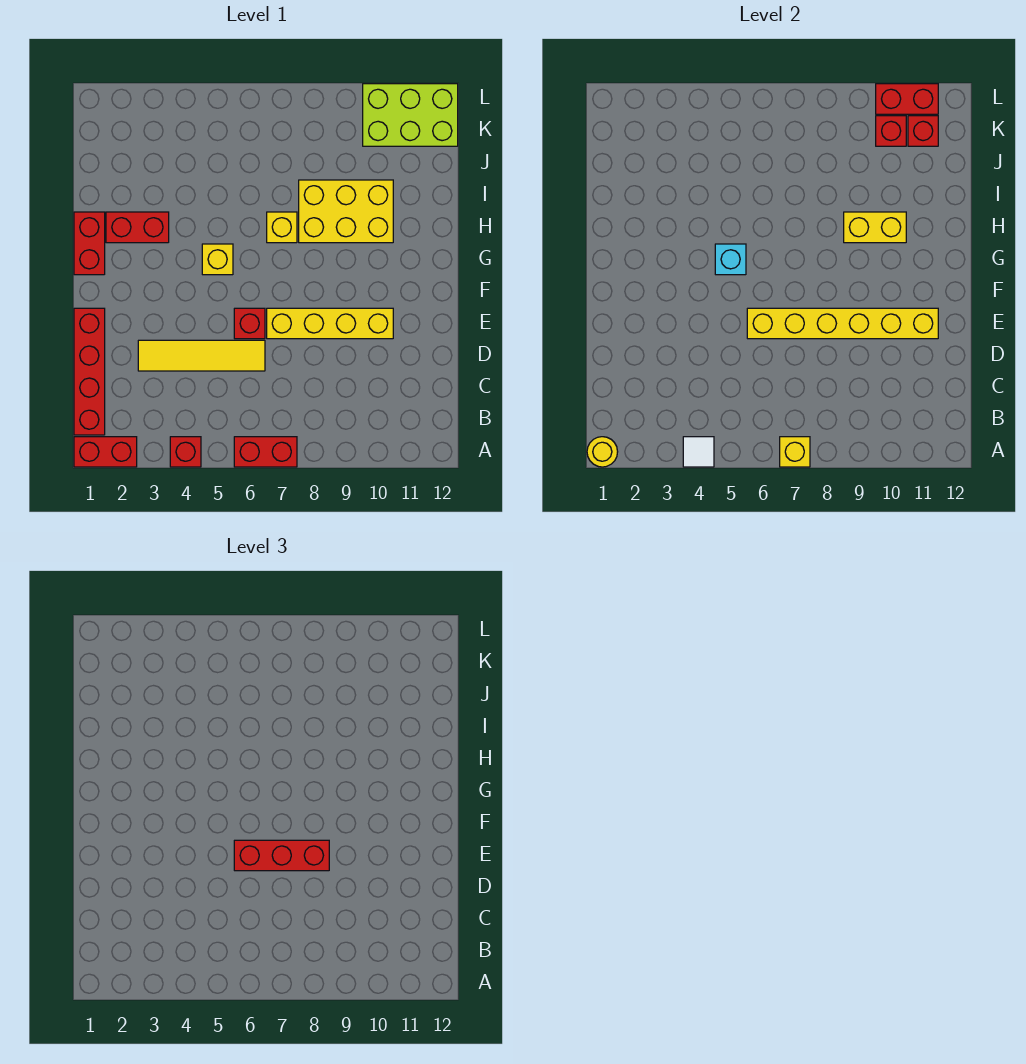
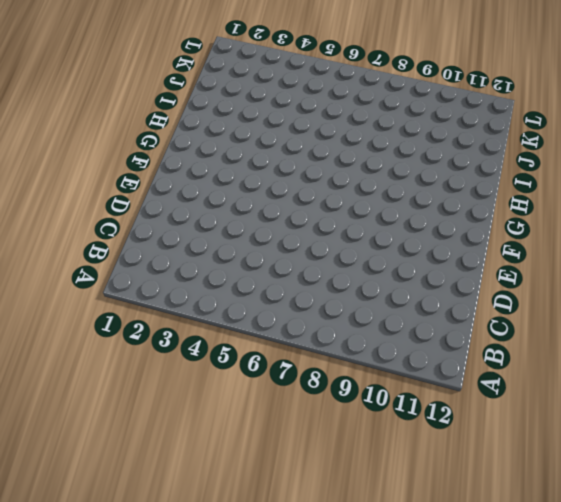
none -> red 1x2 brick [74,437,137,467]
none -> red 1x1 brick [170,437,201,467]
none -> red 1x2 brick [234,437,297,467]

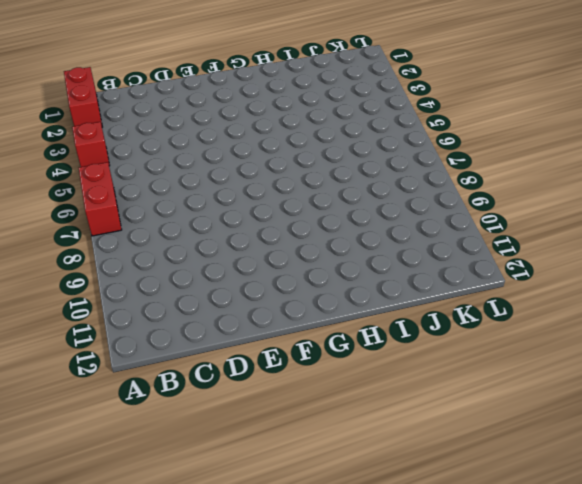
none -> red 1x4 brick [74,308,105,435]
none -> yellow 1x4 tile [138,340,265,371]
none -> red 1x1 brick [234,308,265,339]

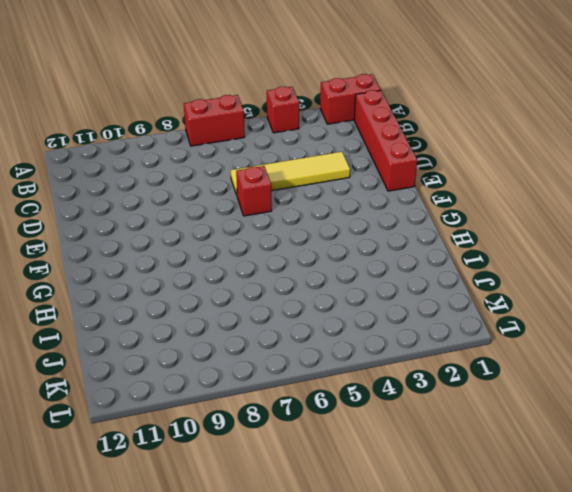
none -> yellow 1x4 brick [267,308,393,339]
none -> red 1x2 brick [74,212,105,275]
none -> yellow 1x1 brick [202,244,233,275]

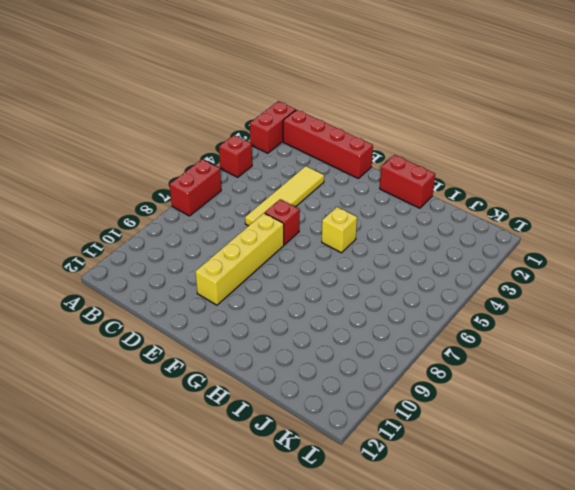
none -> red 1x2 brick [106,212,169,243]
none -> yellow 1x1 brick [267,212,297,243]
none -> yellow 2x3 brick [299,180,393,243]

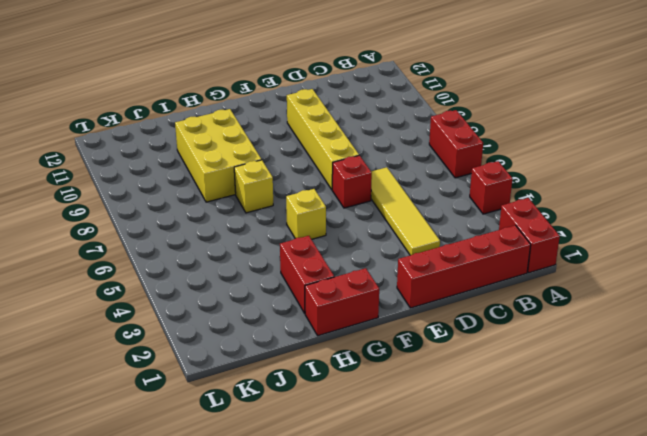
none -> lime 2x3 brick [363,84,458,146]
none -> yellow 1x1 round brick [587,437,618,467]
none -> white 1x1 tile [683,437,714,467]

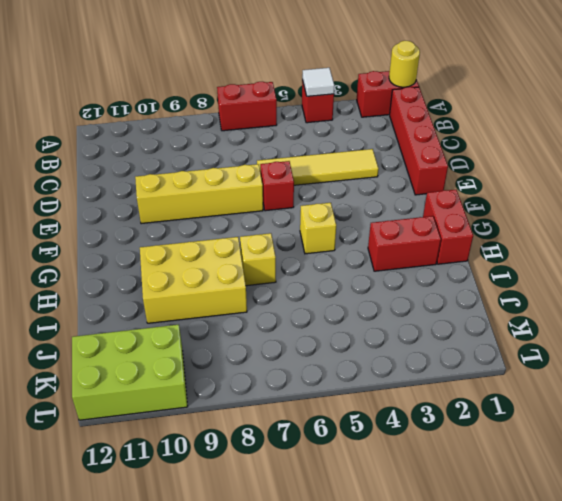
none -> yellow 1x1 brick [780,437,810,467]
none -> yellow 1x6 brick [747,308,938,339]
none -> cyan 1x1 brick [715,244,746,275]

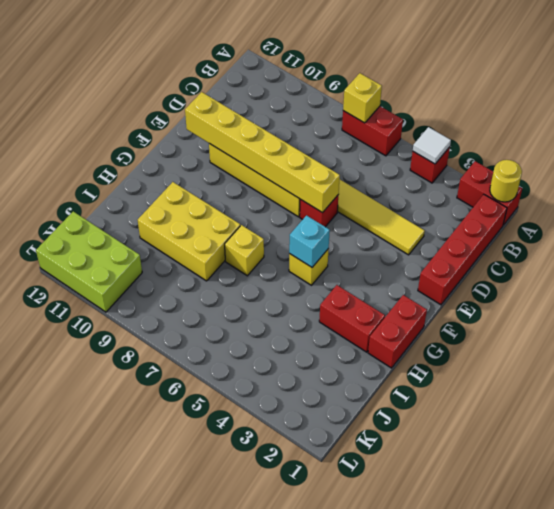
none -> yellow 1x2 brick [844,212,906,243]
none -> red 1x1 brick [876,116,906,146]
none -> red 1x1 brick [908,116,938,146]

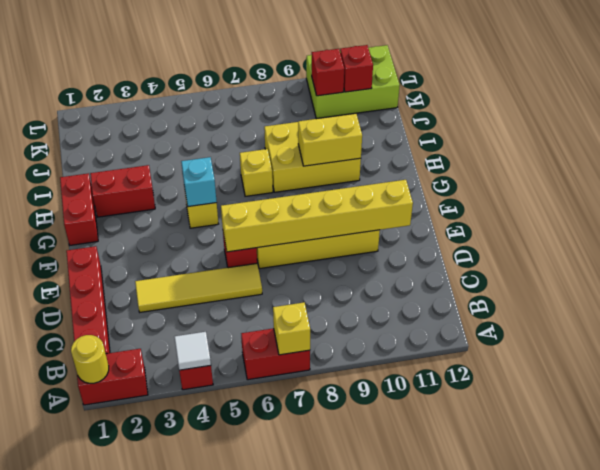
none -> red 1x2 brick [876,84,938,114]
none -> red 1x3 brick [234,840,329,871]

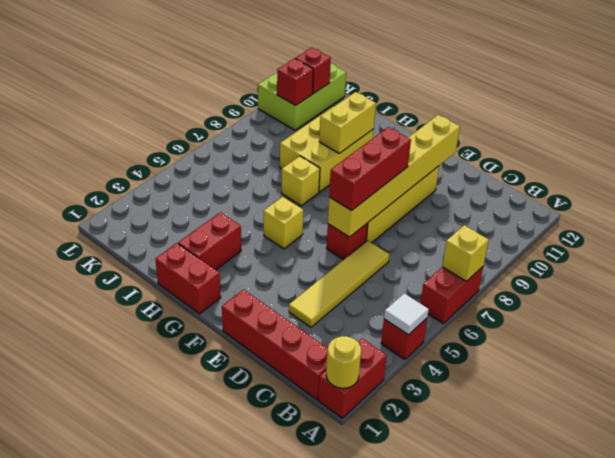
none -> cyan 1x1 brick [715,244,746,275]
none -> red 1x2 brick [876,84,938,114]

